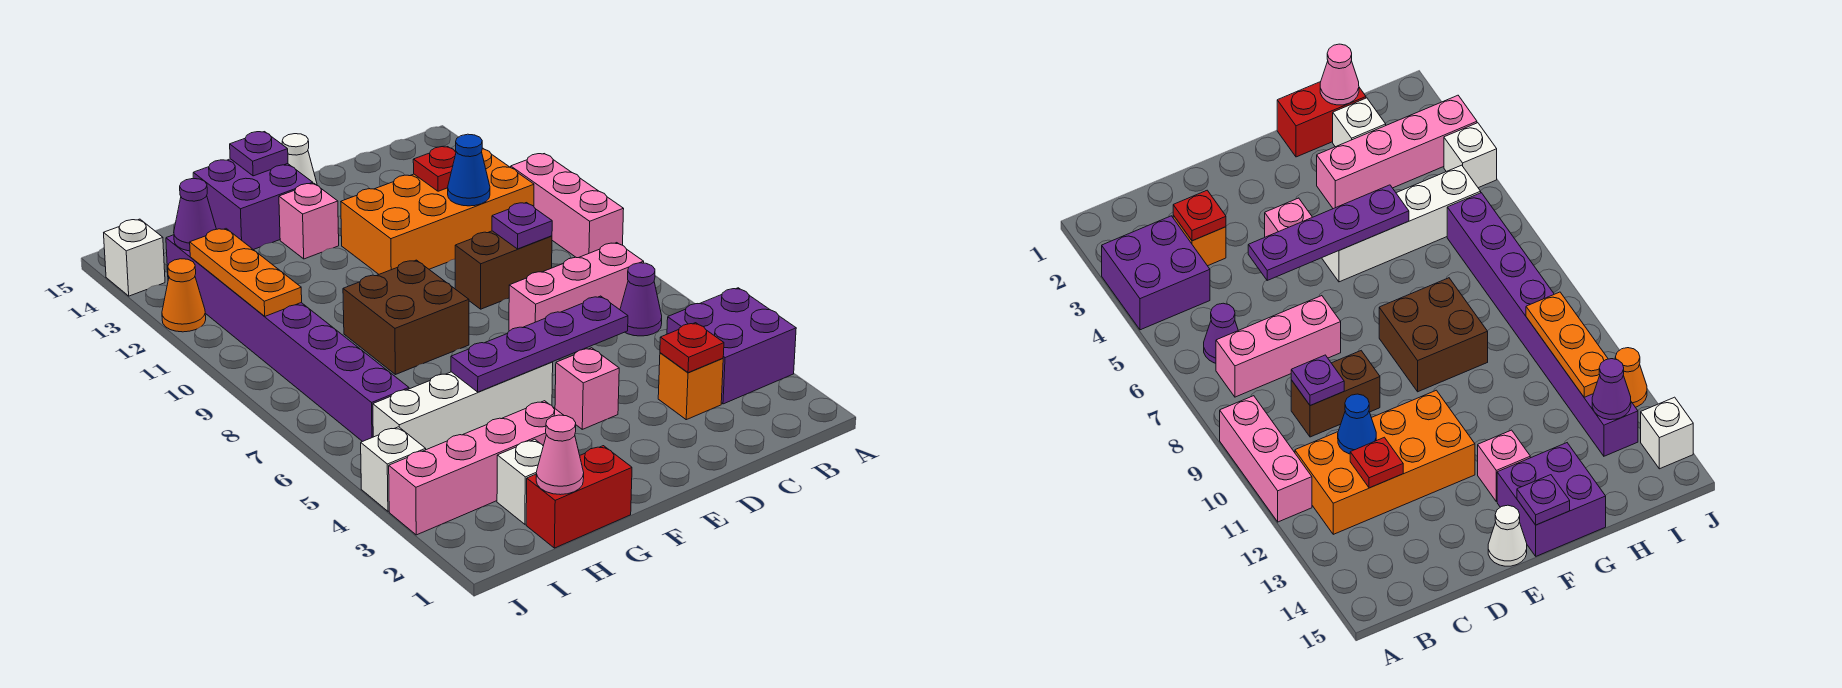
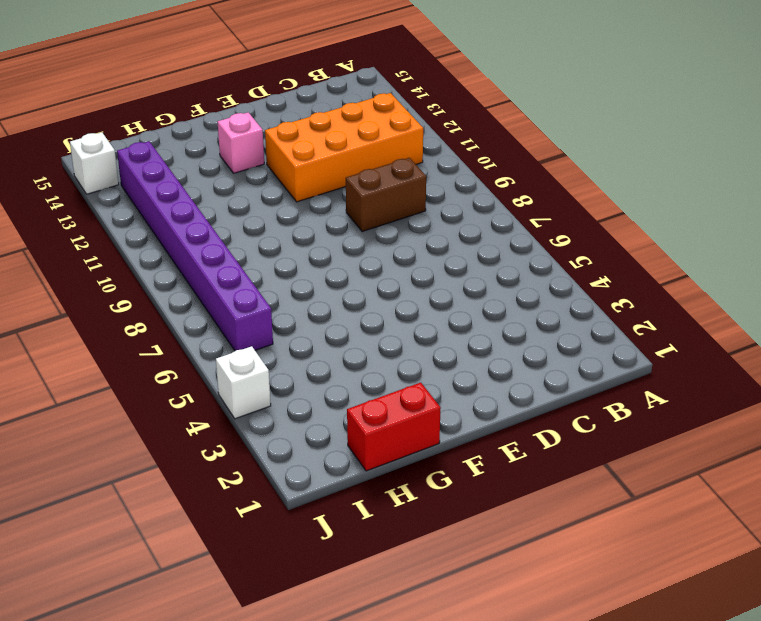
none -> purple 2x2 brick [667,288,796,404]
none -> pink 1x3 brick [511,154,624,258]
none -> purple 1x1 cone [620,263,662,336]

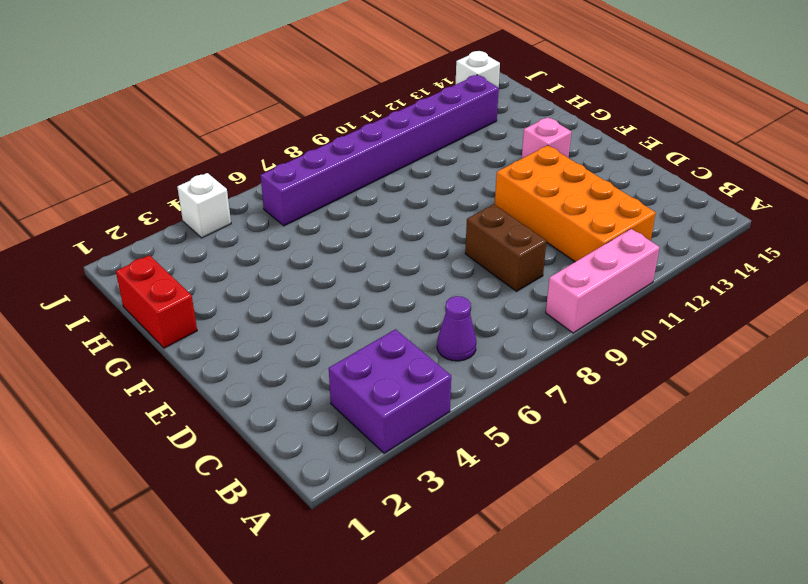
none -> pink 1x3 brick [509,243,644,331]
none -> orange 1x1 brick [658,353,723,420]
none -> pink 1x1 brick [555,348,619,429]

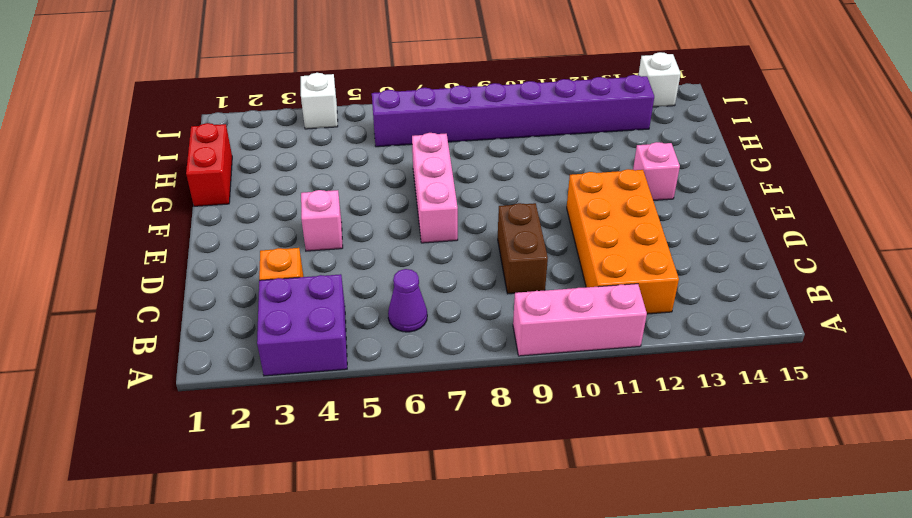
pink 1x3 brick [412,133,458,243] -> pink 1x3 brick moved to [509,243,644,331]
none -> white 1x1 cone [282,134,317,185]
none -> white 1x4 brick [373,362,553,450]
none -> brown 2x2 brick [343,260,469,375]

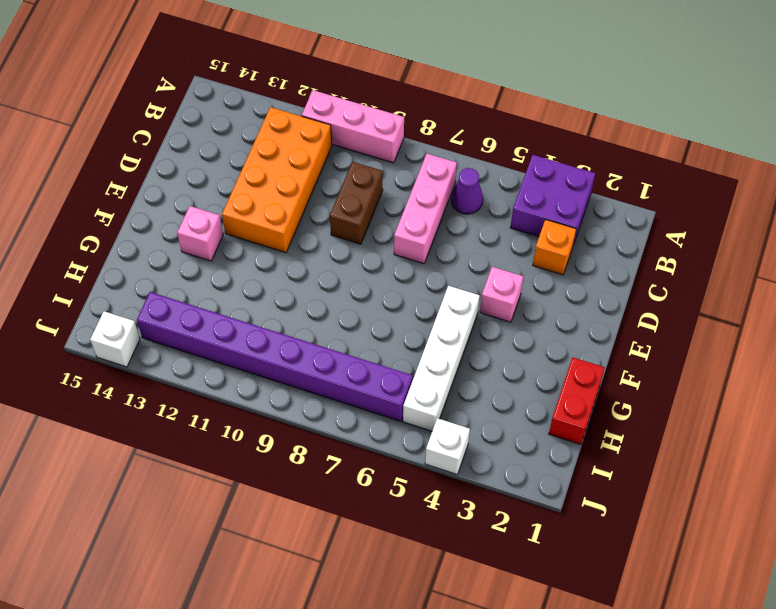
none -> white 1x1 cone [282,134,317,185]
none -> brown 2x2 brick [343,260,469,375]
none -> purple 2x2 brick [193,159,313,250]

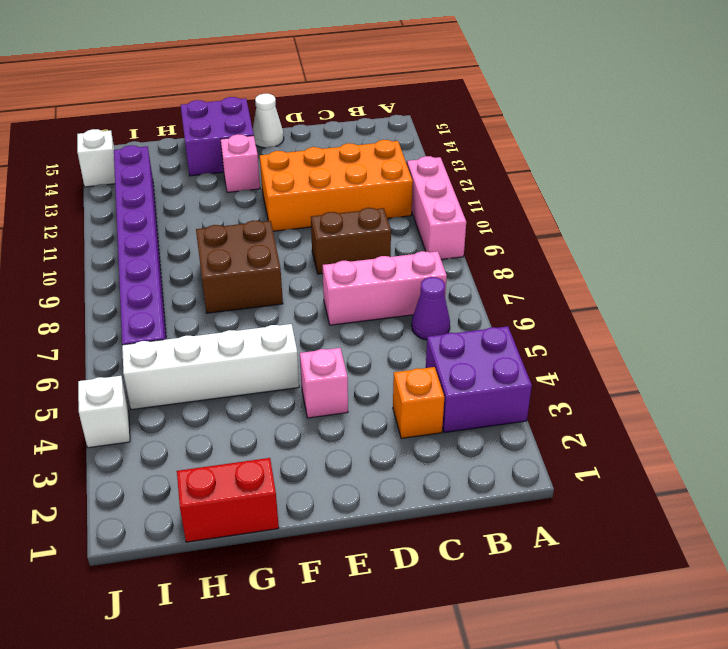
none -> pink 1x4 brick [389,401,564,535]
none -> white 1x1 brick [497,439,543,524]
none -> orange 1x1 cone [162,259,206,332]

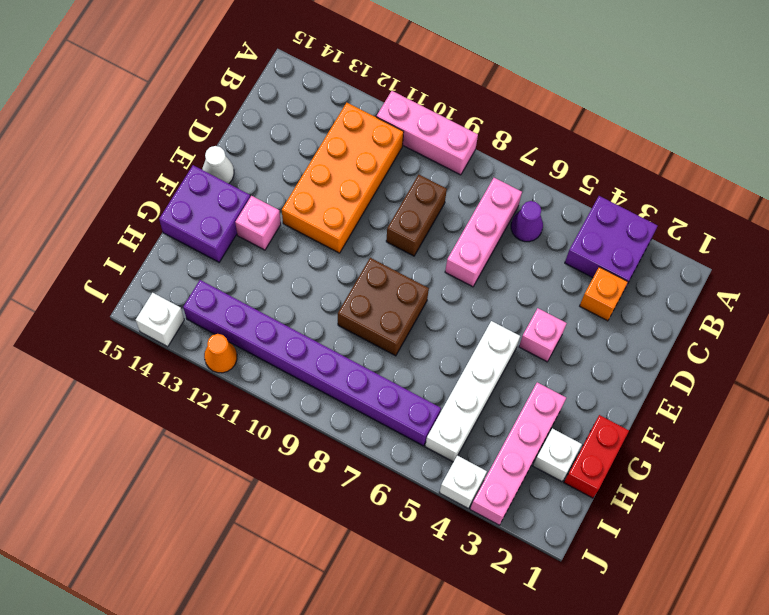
none -> red 1x1 plate [660,323,724,373]
none -> purple 1x1 plate [492,203,552,249]
none -> blue 1x1 cone [448,134,490,206]

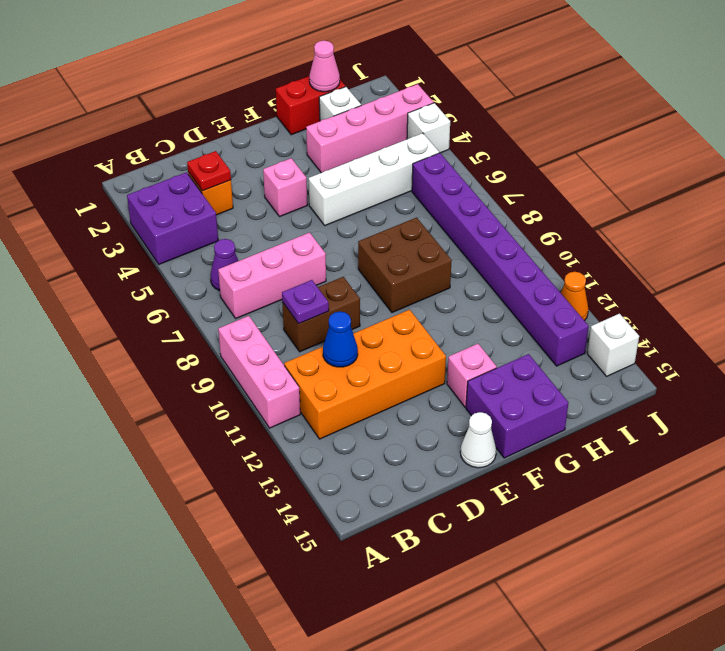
none -> red 1x1 plate [413,147,456,191]
none -> purple 1x4 plate [451,296,628,392]
none -> purple 1x1 plate [230,132,288,176]

